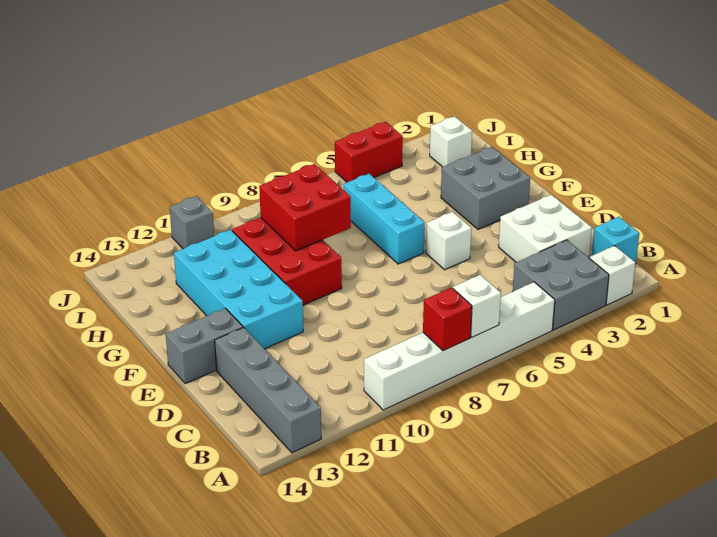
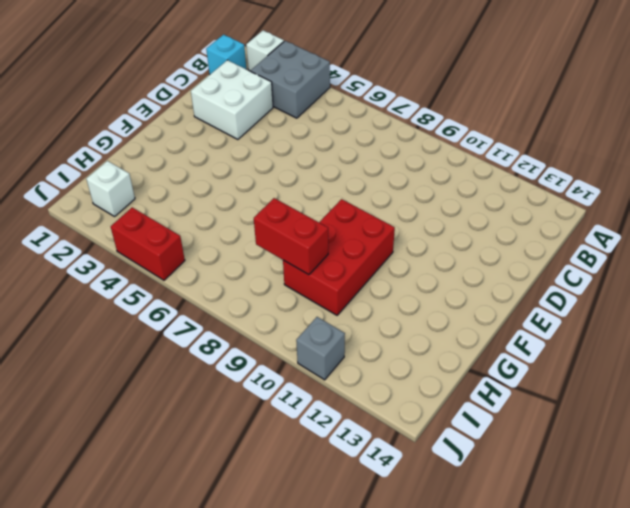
red 1x2 brick [254,198,328,275] -> red 2x2 brick [259,164,351,251]
none -> white 1x6 brick [364,282,555,410]
none -> grey 1x4 brick [215,327,321,453]
none -> white 1x1 brick [426,212,471,270]

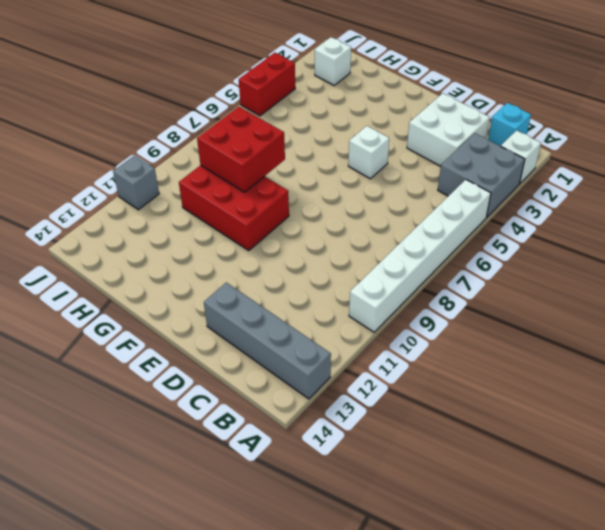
none -> cyan 2x4 brick [174,230,303,349]
none -> grey 1x2 brick [166,308,243,384]
none -> grey 2x2 brick [441,147,530,229]

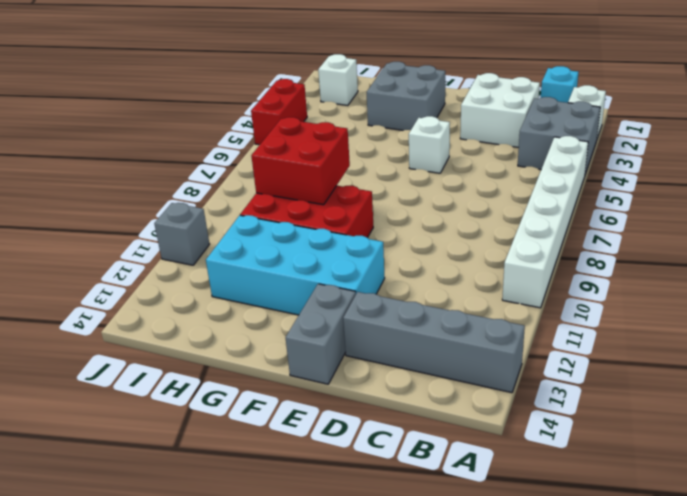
none -> cyan 1x3 brick [344,174,425,264]
none -> white 1x1 brick [453,275,501,337]
none -> red 1x1 brick [423,288,472,351]

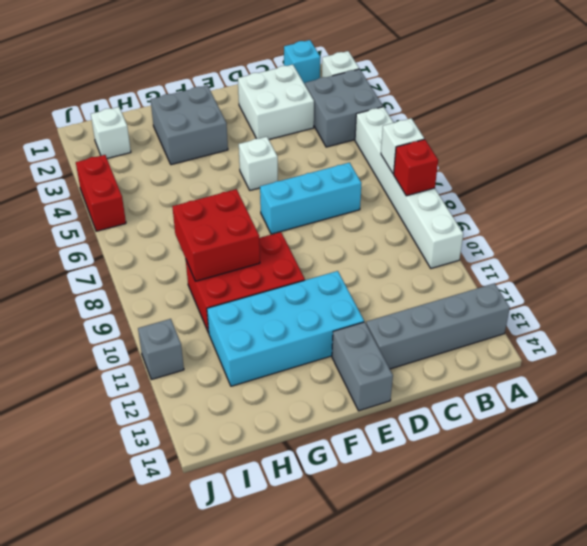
cyan 1x3 brick [260,163,361,234] -> cyan 1x3 brick moved to [344,174,425,264]

